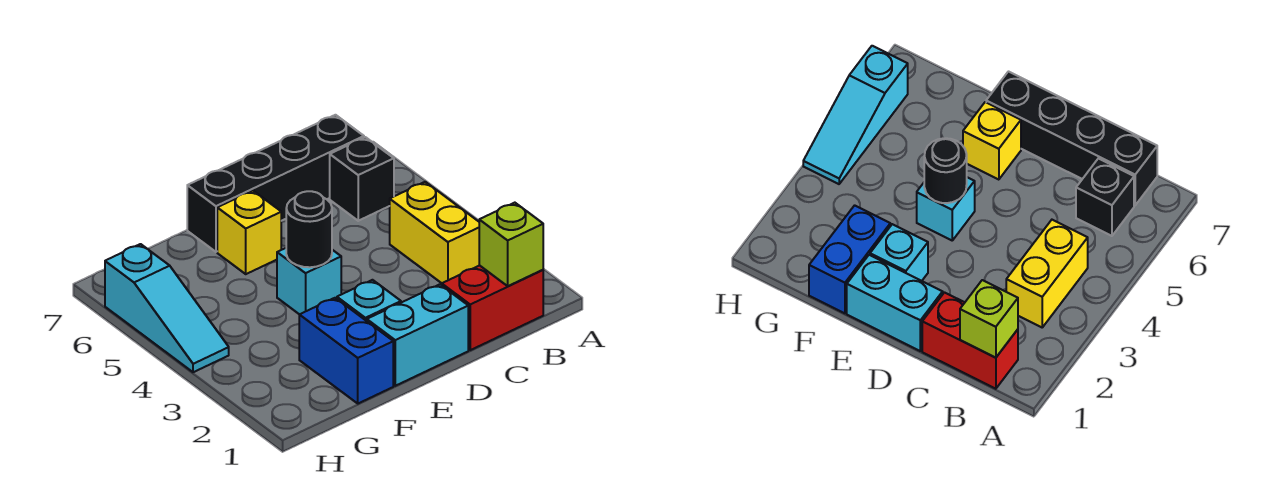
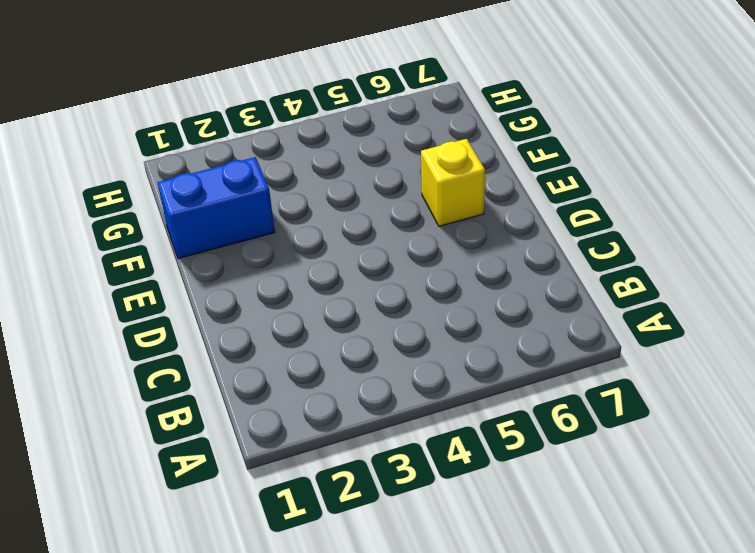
none -> red 1x2 brick [442,265,543,350]
none -> yellow 1x2 brick [390,182,479,283]
none -> black 1x1 brick [330,137,394,221]

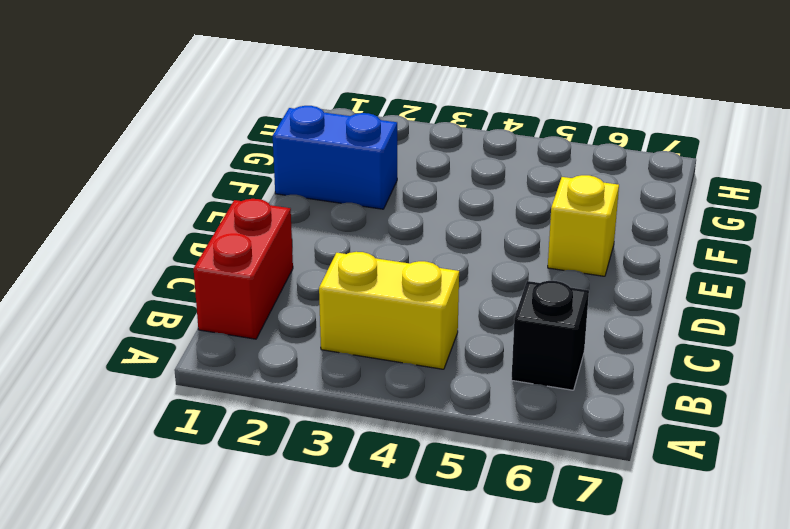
none -> black 1x4 brick [187,115,364,252]
none -> cyan 1x2 brick [367,284,468,386]
none -> cyan 1x1 brick [337,280,401,321]

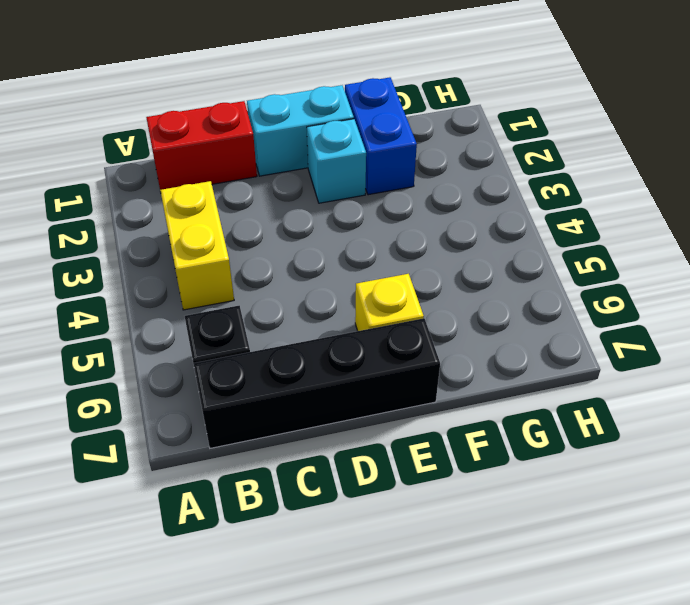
none -> cyan 1x1 brick [277,248,341,315]
none -> cyan 1x3 slope [105,244,229,372]
none -> lime 1x1 brick [479,203,543,286]

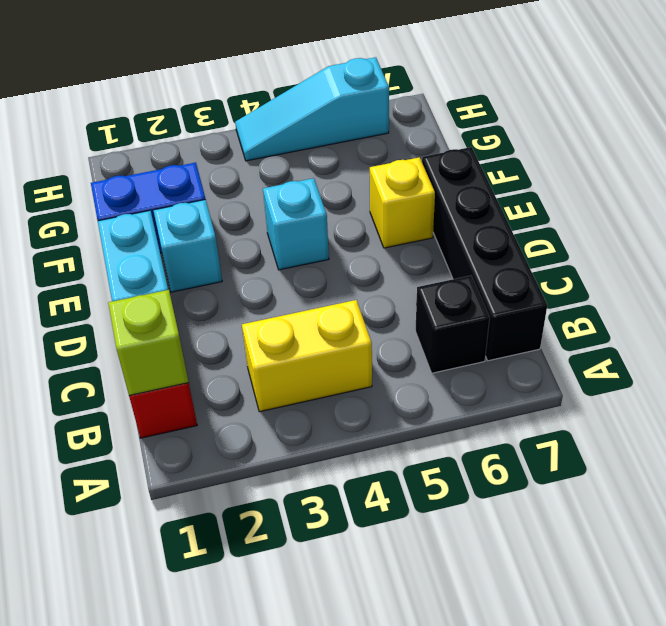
none -> black 1x1 round brick [286,191,332,267]

